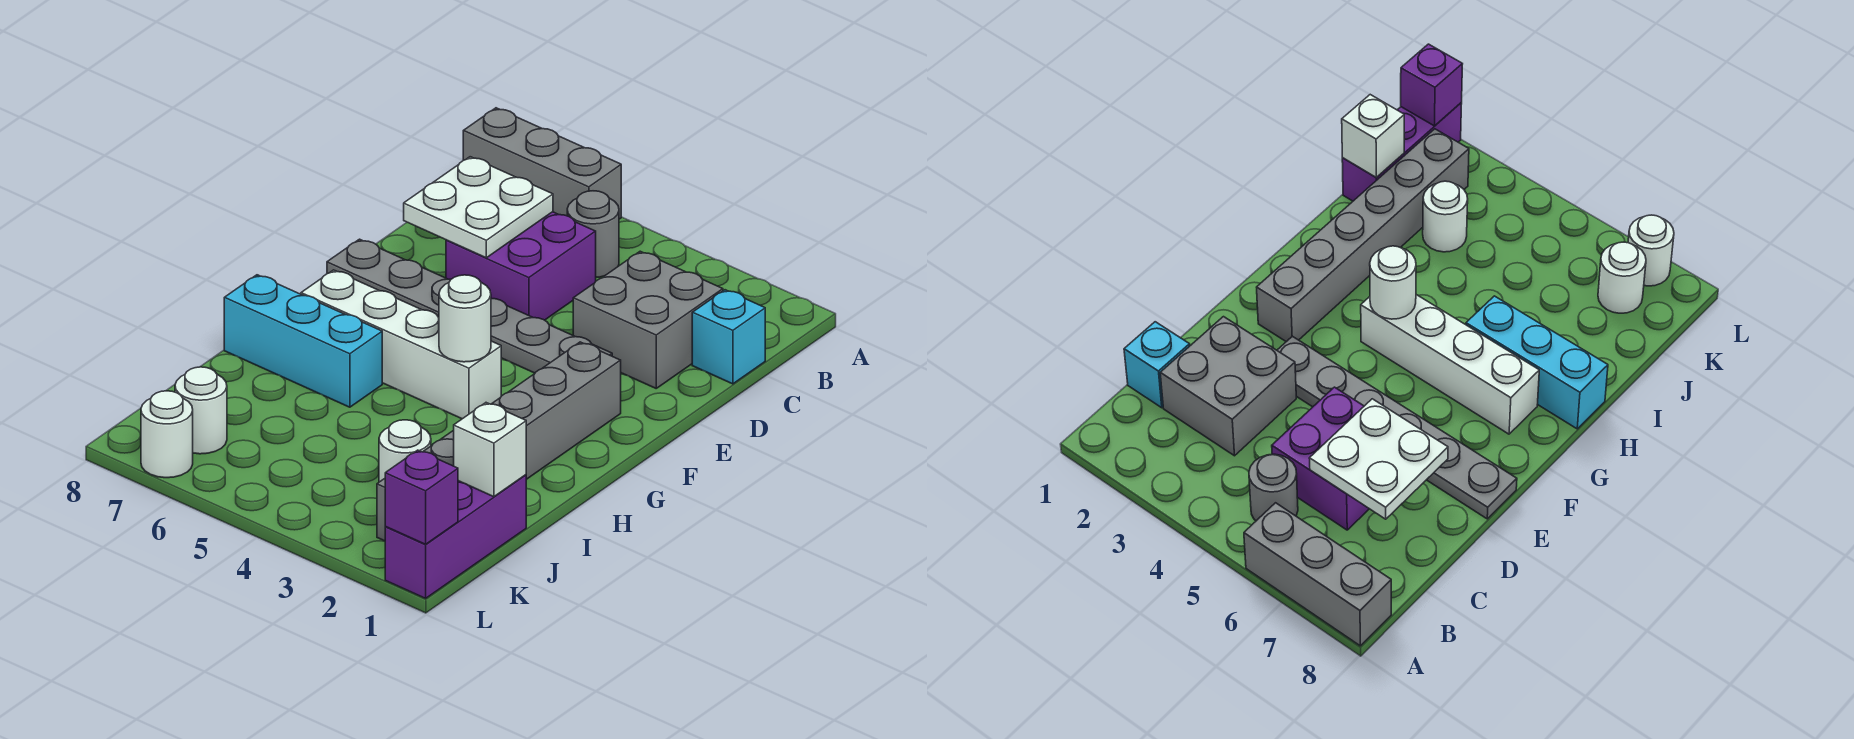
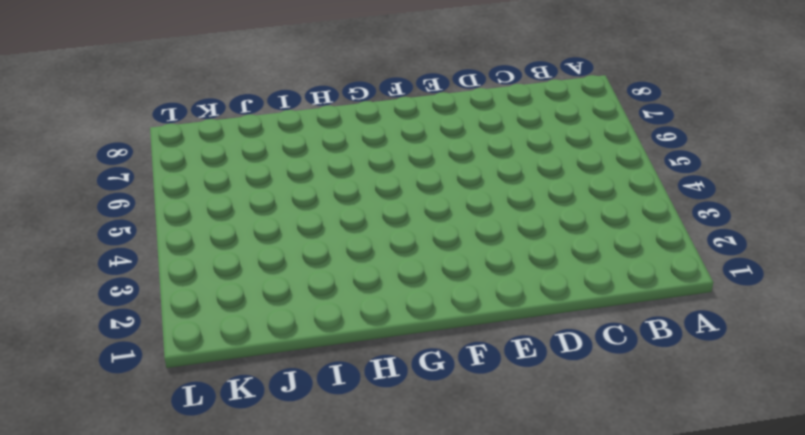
none -> grey 1x3 brick [463,108,621,219]
none -> grey 1x1 round brick [567,191,619,277]
none -> cyan 1x1 brick [692,290,765,384]

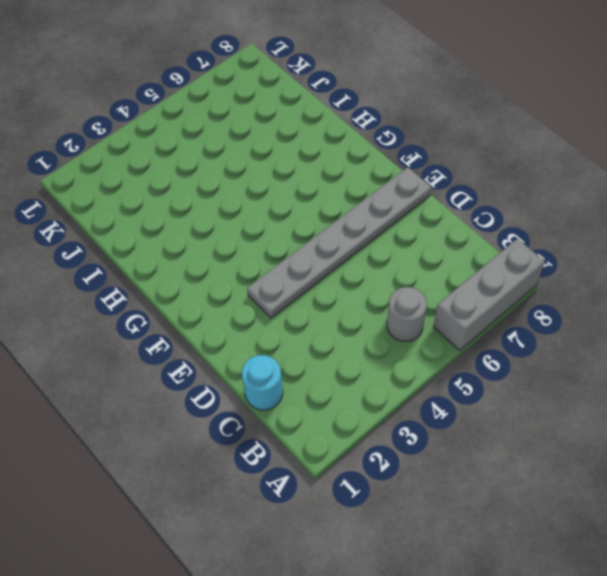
cyan 1x1 round brick [242,355,283,410] -> cyan 1x1 brick [692,290,765,384]
none -> grey 2x2 brick [573,251,723,388]
none -> purple 2x2 brick [446,212,596,320]
none -> grey 1x6 brick [377,342,621,541]

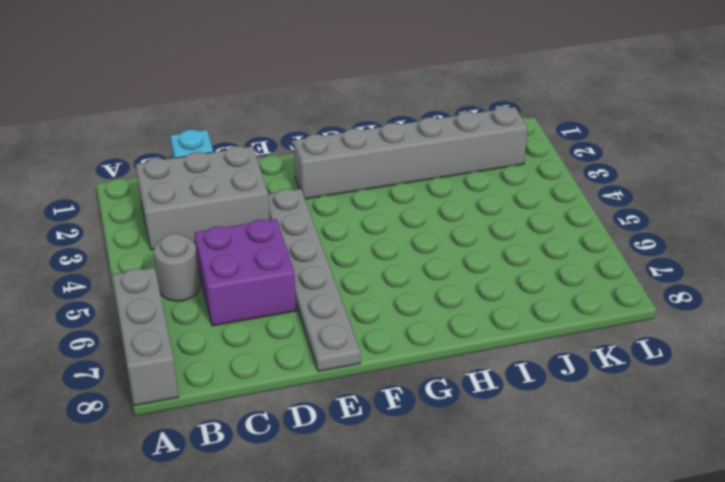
grey 2x3 brick [136,146,270,250] -> grey 2x2 brick [573,251,723,388]
none -> white 1x4 brick [301,270,501,419]
none -> cyan 1x3 brick [224,275,382,407]
none -> purple 1x3 brick [385,475,526,598]

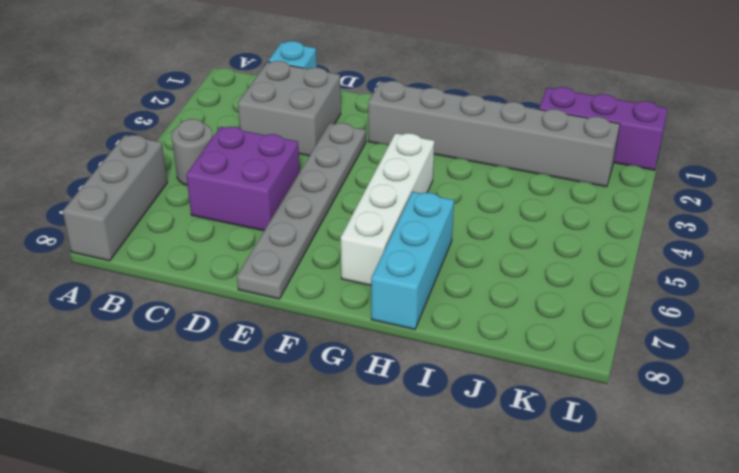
none -> white 1x1 round brick [379,420,431,482]
none -> white 1x1 round brick [175,367,227,454]
none -> white 1x1 round brick [141,391,193,478]

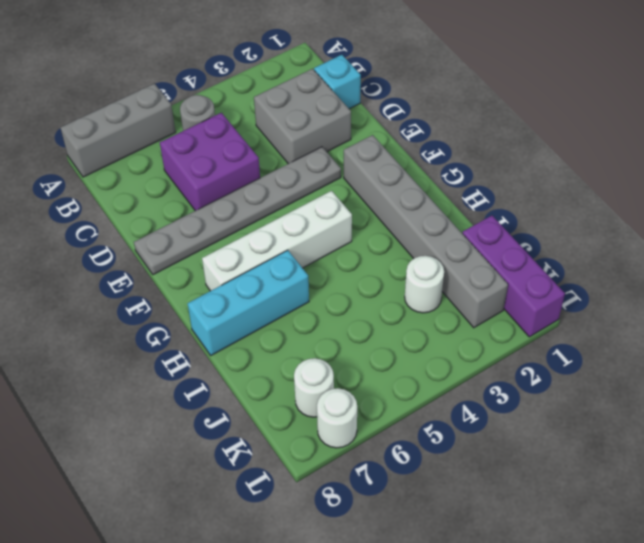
none -> white 2x2 plate [404,157,553,258]
none -> white 1x1 round brick [439,275,491,362]
none -> white 1x1 brick [454,403,526,497]

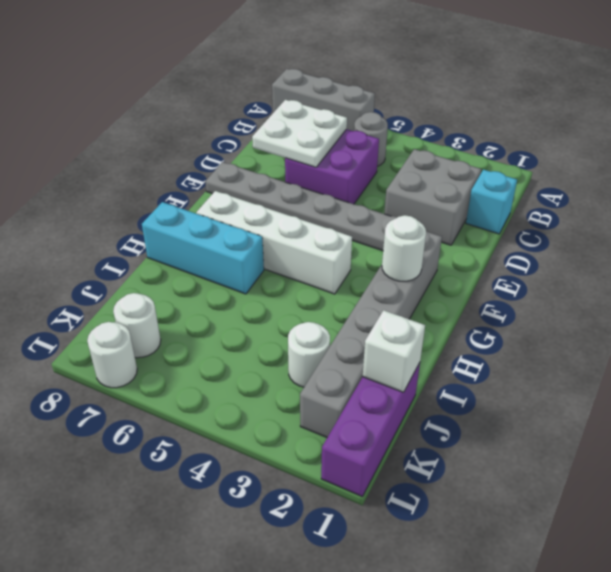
white 1x1 round brick [382,215,426,281] -> white 1x1 round brick moved to [439,275,491,362]
none -> purple 1x1 brick [385,450,458,544]

